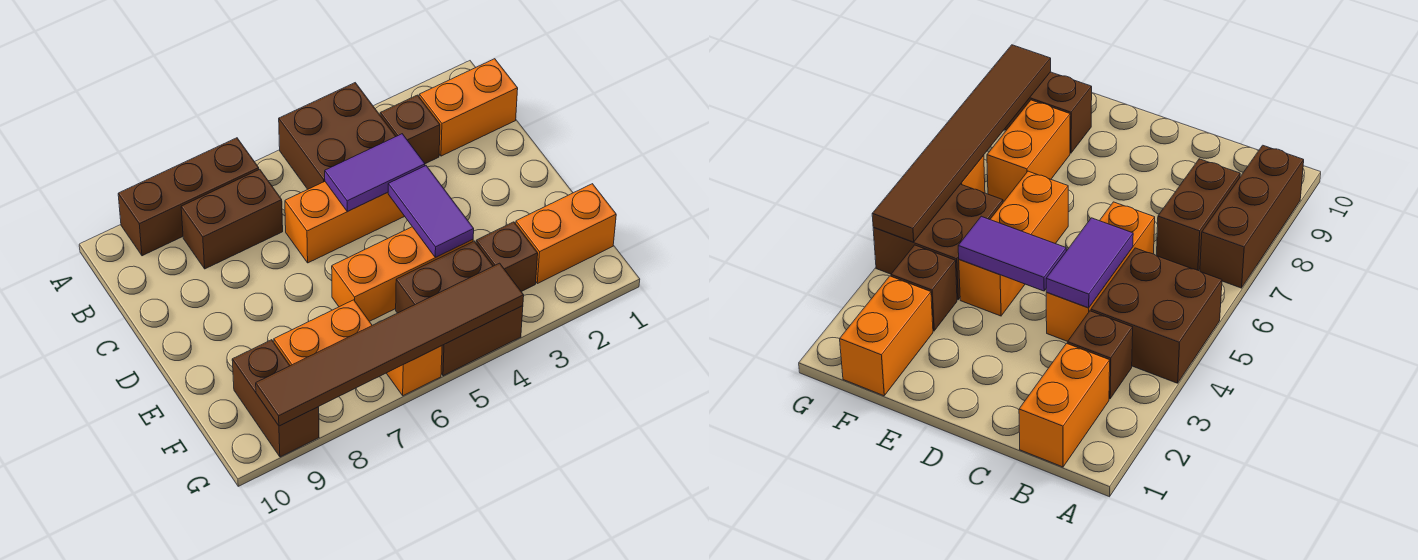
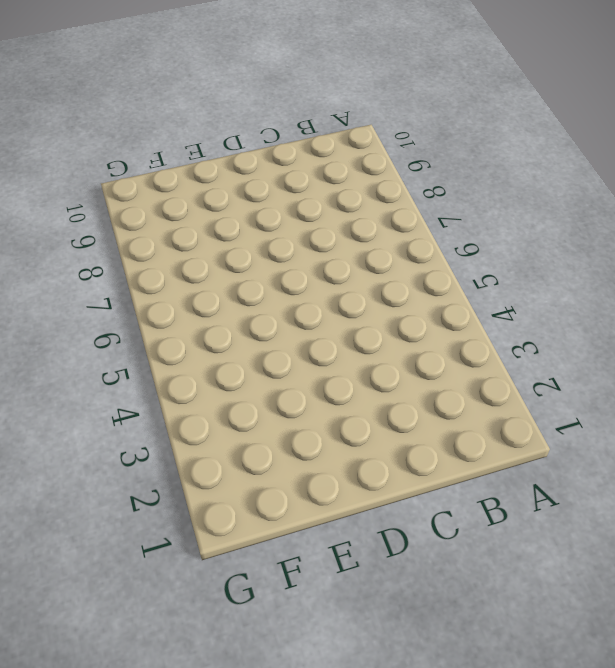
none -> brown 2x2 brick [279,83,396,189]
none -> brown 1x3 brick [118,138,259,256]
none -> orange 1x2 brick [419,59,518,156]

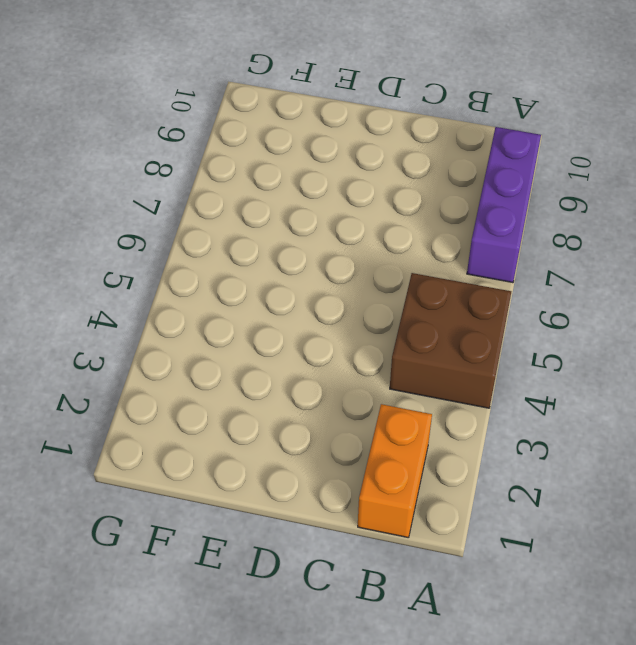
purple 1x3 brick [467,127,541,283] -> brown 1x3 brick [118,138,259,256]
none -> brown 1x1 brick [380,95,440,164]
none -> brown 1x2 brick [181,169,283,269]
none -> orange 1x3 brick [285,182,405,263]

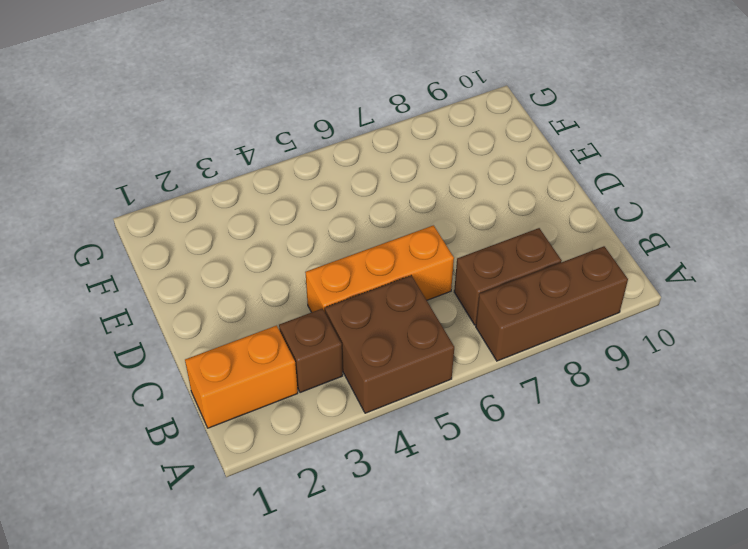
none -> orange 1x3 brick [332,227,473,321]
none -> orange 1x2 brick [516,184,616,284]
none -> brown 1x1 brick [476,222,538,292]

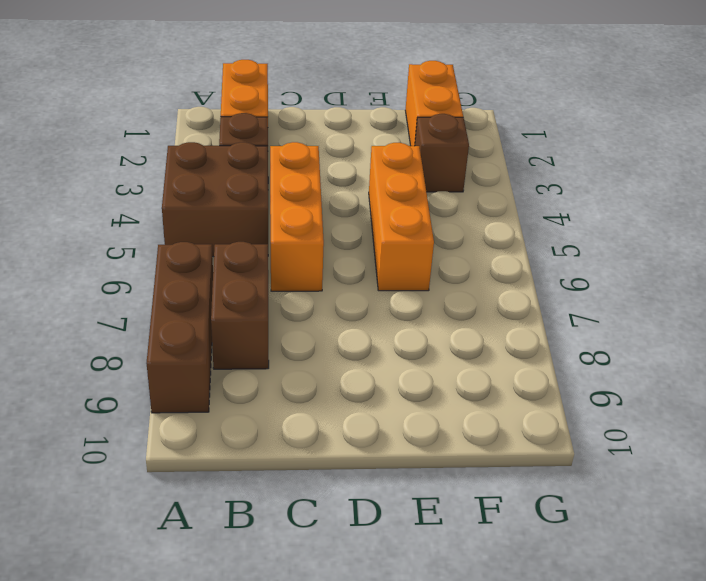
none -> brown 2x2 brick [396,241,523,376]
none -> orange 1x2 brick [274,300,372,366]
none -> brown 1x2 brick [232,340,319,457]

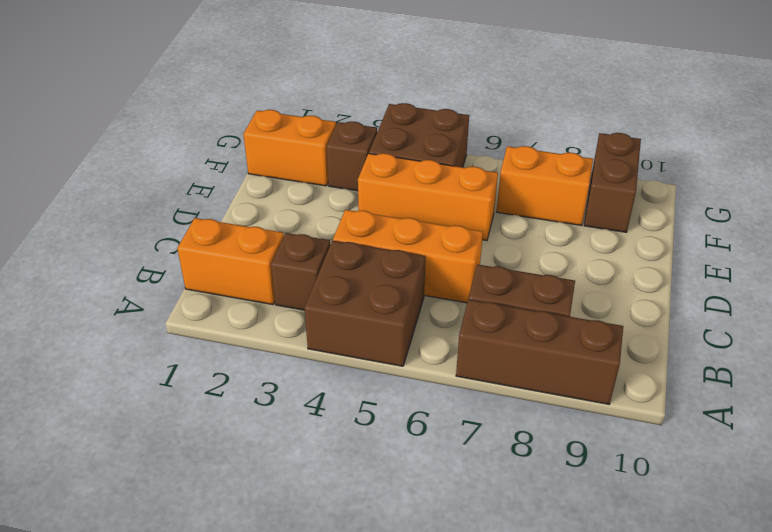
none -> orange 1x1 brick [387,346,442,396]
none -> purple 1x2 tile [325,134,425,212]
none -> purple 1x2 tile [388,166,474,258]

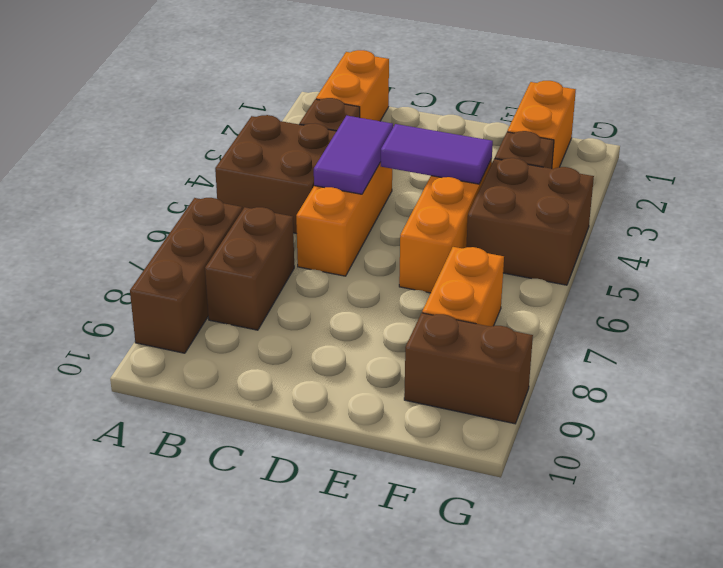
none -> orange 1x1 brick [387,346,442,396]
none -> brown 1x6 tile [256,263,524,426]

